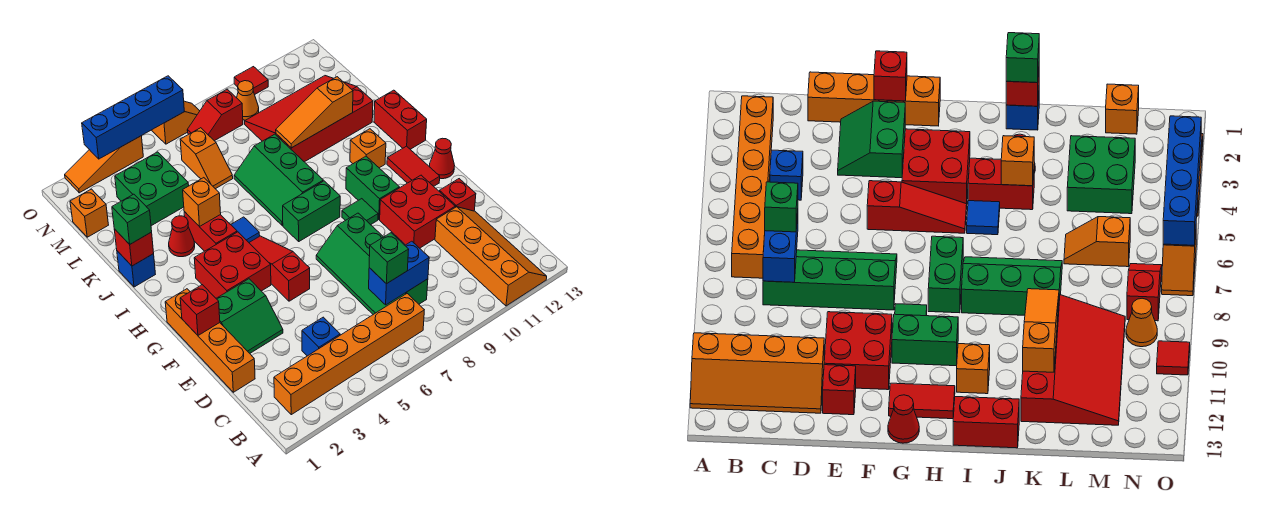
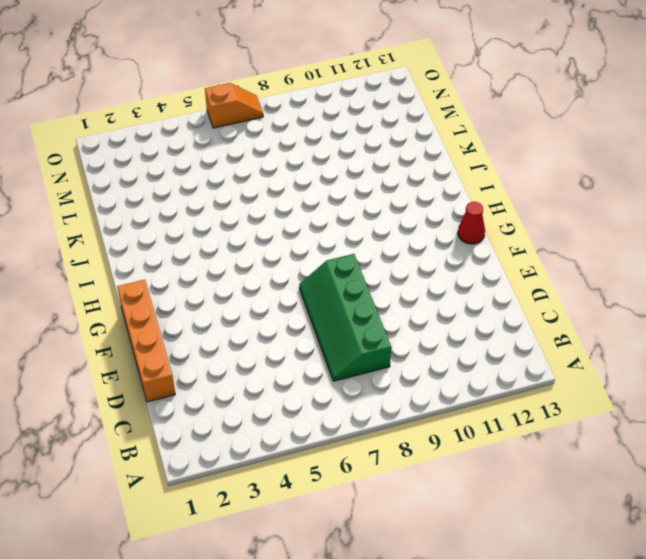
none -> orange 2x4 slope [435,207,547,306]
none -> orange 1x6 brick [274,294,424,415]
none -> blue 1x1 brick [302,317,340,356]
none -> green 2x2 slope [216,279,283,353]

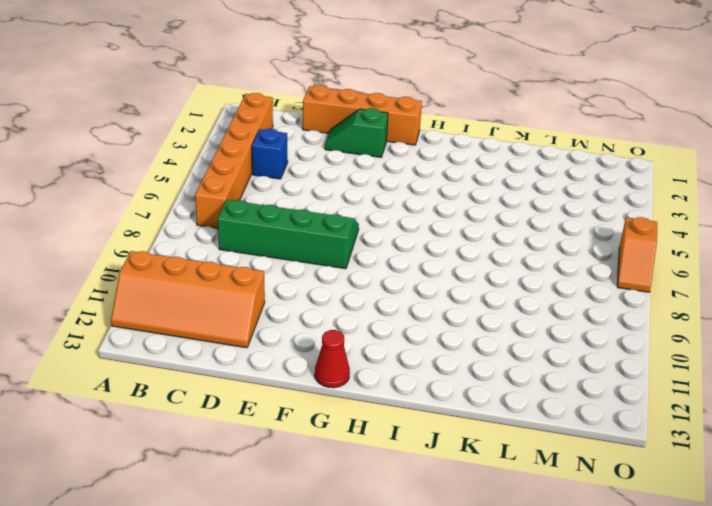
green 1x2 slope [325,108,388,157] -> green 2x2 slope [216,279,283,353]
none -> red 2x2 brick [380,175,455,248]
none -> red 1x1 brick [439,179,476,211]
none -> red 1x3 slope [249,236,310,301]
none -> red 2x2 brick [194,232,271,298]

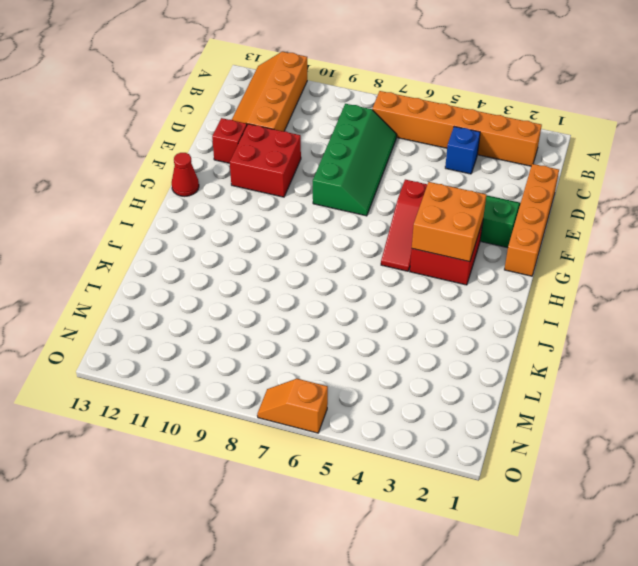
orange 2x2 brick [412,182,486,262] -> none
none -> green 1x1 tile [342,199,378,225]
none -> green 1x2 brick [346,156,399,220]
none -> red 1x2 tile [387,146,440,186]
none -> green 1x2 brick [283,181,340,241]

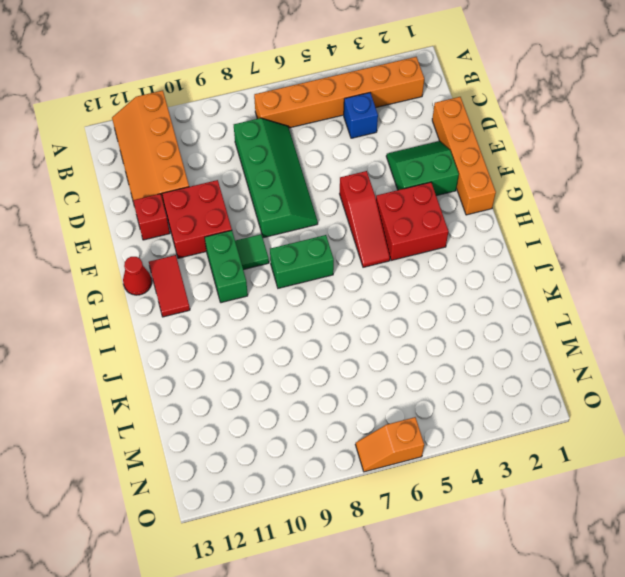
none -> red 1x2 brick [184,212,237,251]
none -> blue 1x1 tile [231,217,260,242]
none -> green 2x3 slope [234,134,323,225]
none -> orange 1x1 brick [350,129,386,168]

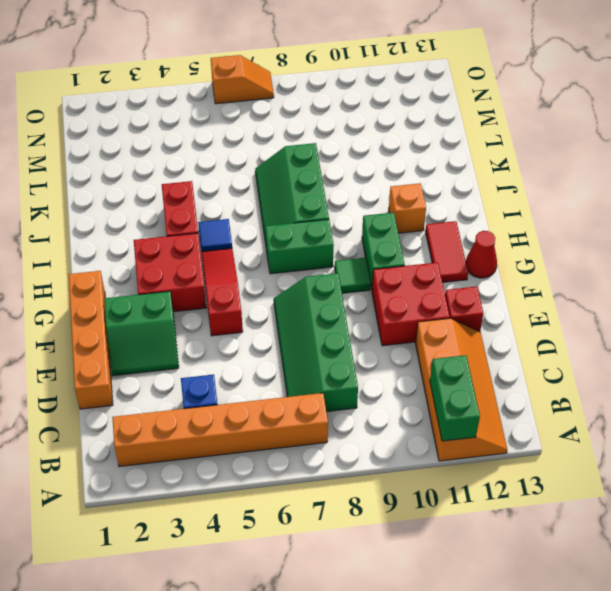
green 1x2 brick [430,355,480,441] -> none
none -> red 1x2 brick [374,90,427,149]
none -> blue 1x1 brick [117,251,155,287]
none -> red 1x1 cone [169,216,195,257]
none -> red 3x4 slope [245,76,373,162]

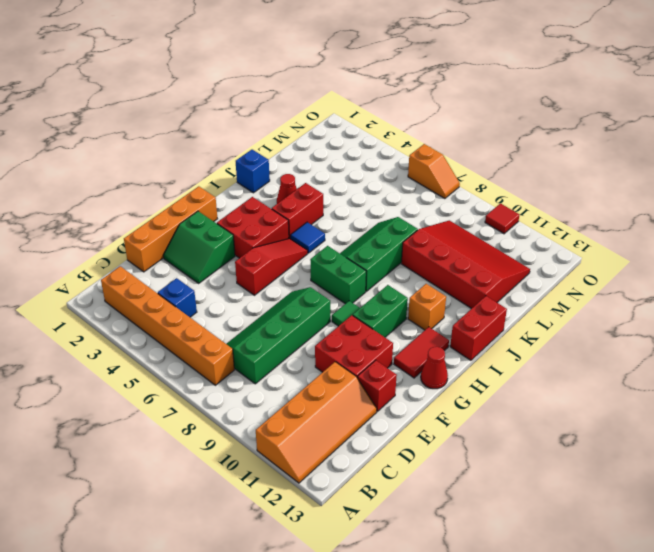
none -> green 2x2 brick [115,152,189,226]
none -> orange 1x2 slope [180,128,233,189]
none -> orange 1x1 brick [70,189,108,237]
none -> red 1x2 slope [187,89,243,141]

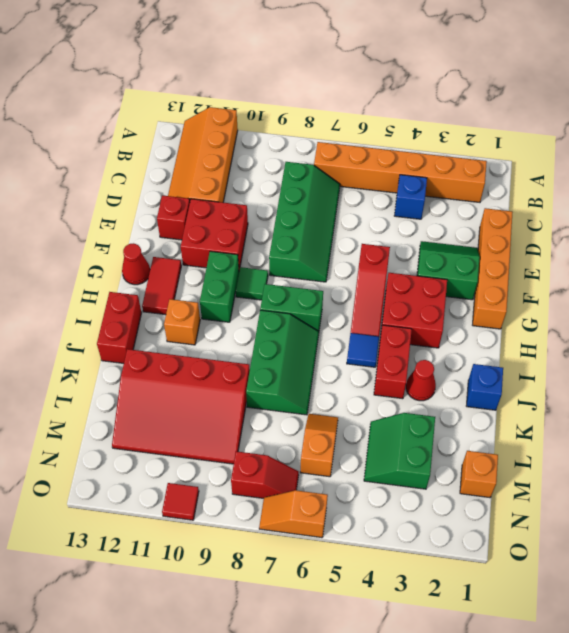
green 2x2 slope [364,413,435,489] -> green 2x2 brick [115,152,189,226]
none -> orange 1x1 cone [237,81,259,120]
none -> orange 1x3 slope [65,136,143,193]
none -> blue 1x2 brick [369,241,429,305]
none -> red 1x1 brick [180,285,220,335]

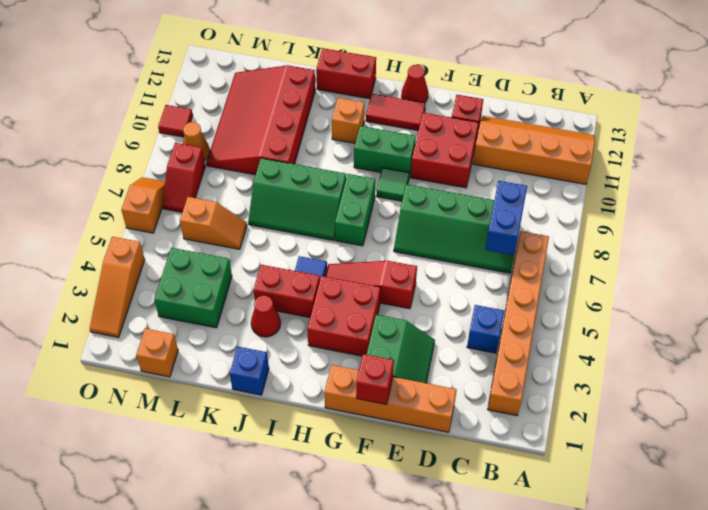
none -> red 1x1 brick [114,229,154,266]
none -> orange 1x1 brick [183,178,221,227]
none -> orange 1x3 slope [276,77,353,148]
none -> blue 1x4 brick [82,76,184,159]

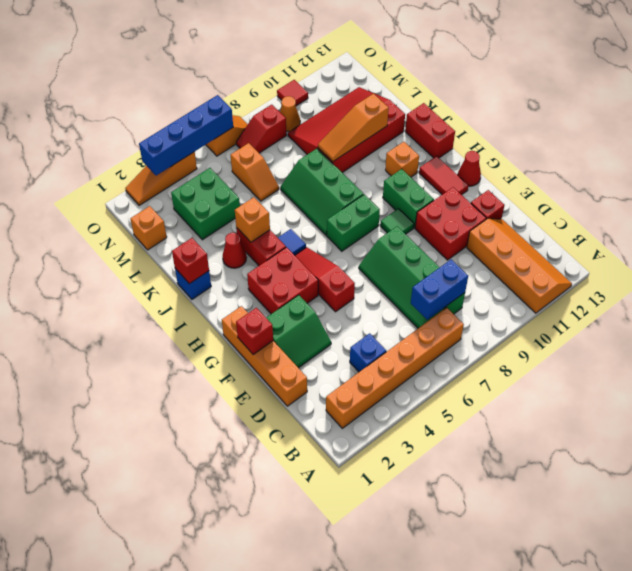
none -> green 1x1 brick [369,233,409,284]
none -> green 1x1 brick [112,194,152,244]

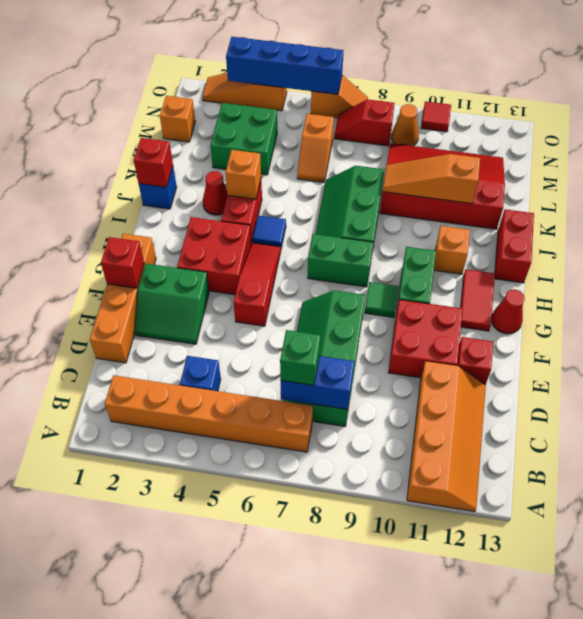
none -> green 1x1 brick [112,194,152,244]

